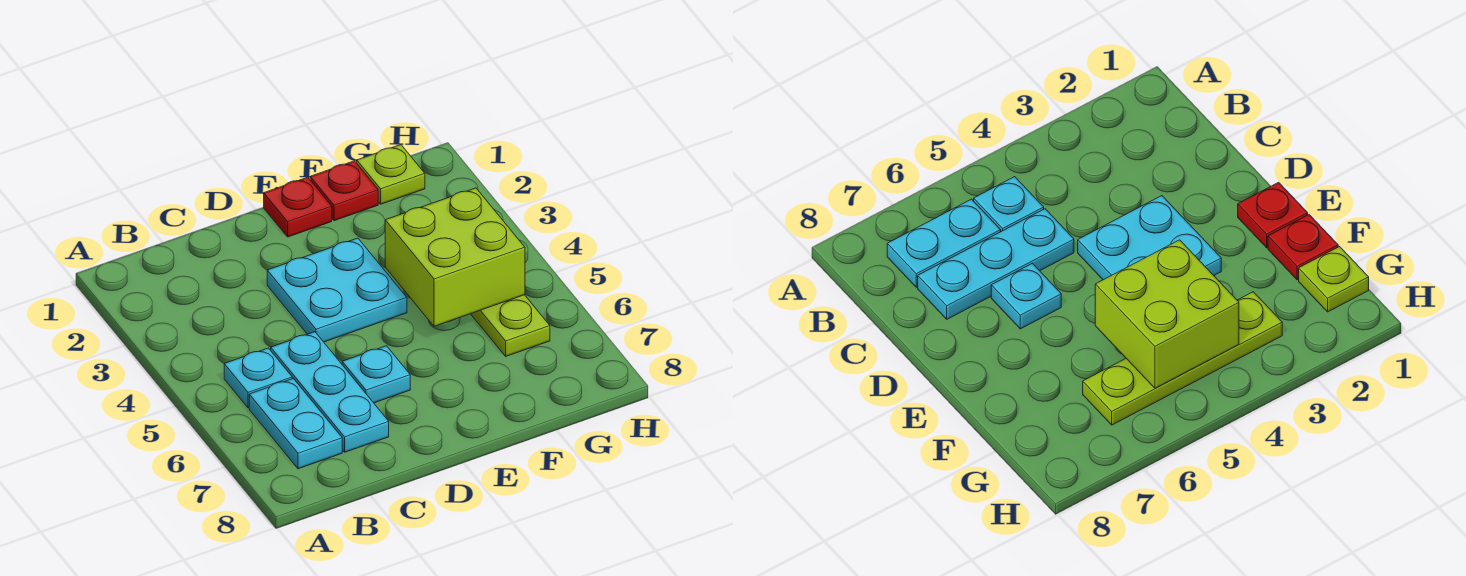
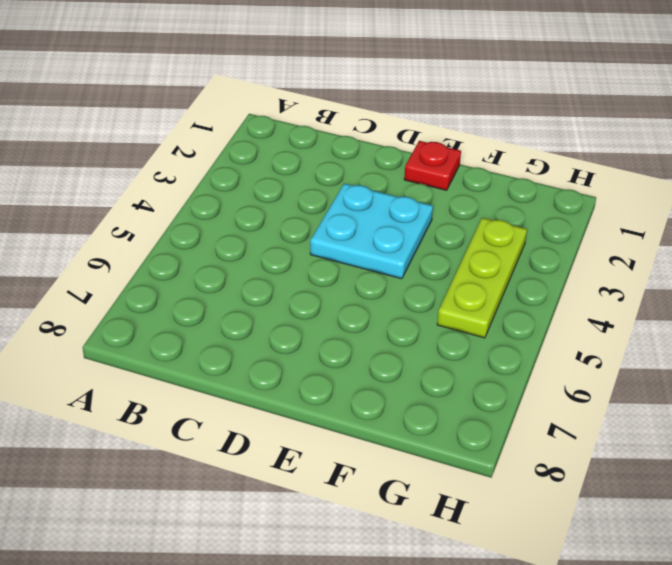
lime 1x3 plate [437,218,527,338] -> lime 1x4 plate [471,295,550,356]
none -> cyan 1x1 plate [224,348,292,408]
none -> cyan 1x2 plate [249,379,342,469]

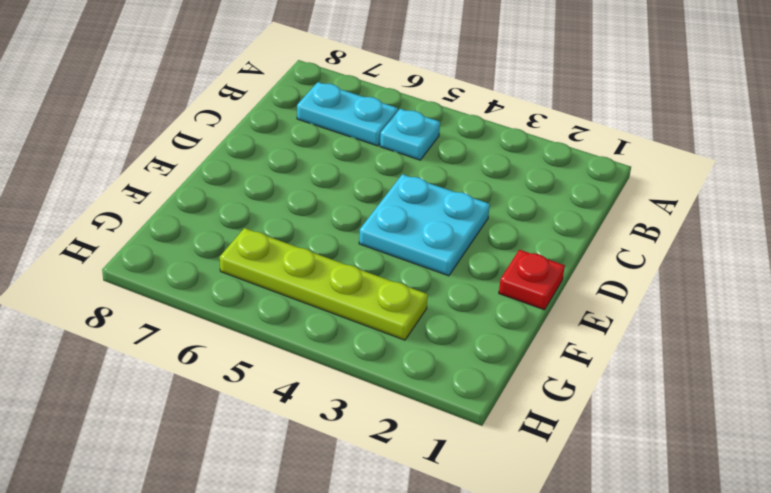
none -> cyan 1x3 plate [271,332,389,452]
none -> cyan 1x1 plate [342,346,410,403]

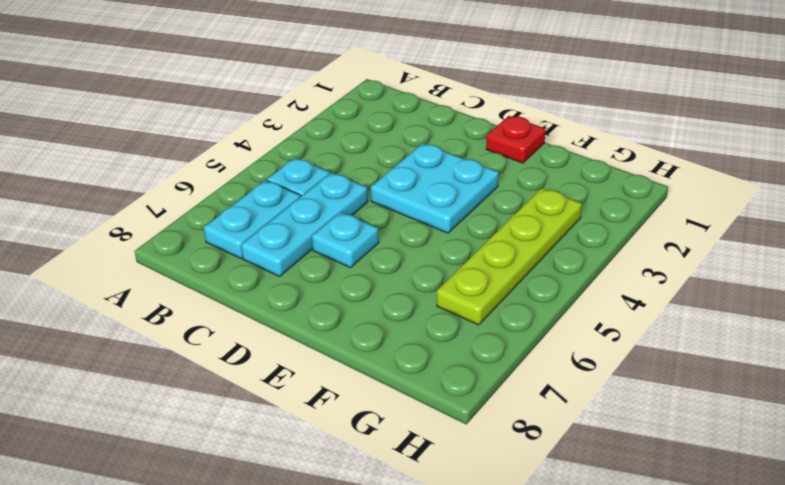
none -> red 1x1 plate [310,161,378,221]
none -> lime 1x1 plate [357,145,425,204]

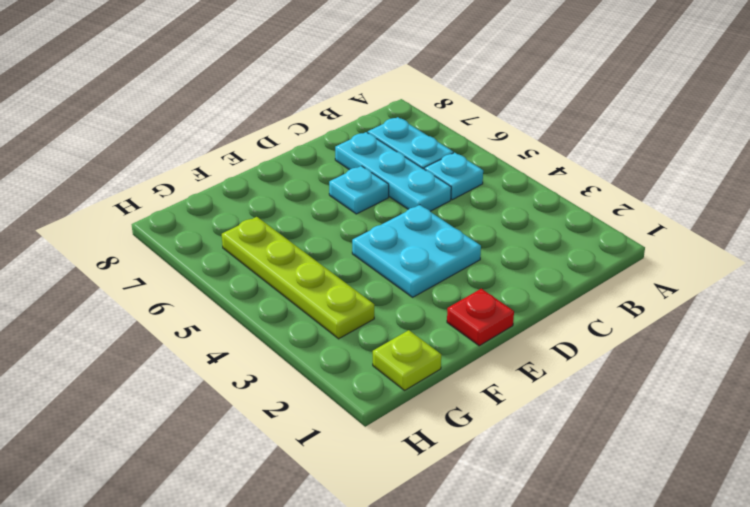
none -> red 1x1 plate [310,161,378,221]
none -> lime 2x2 brick [385,188,525,326]

